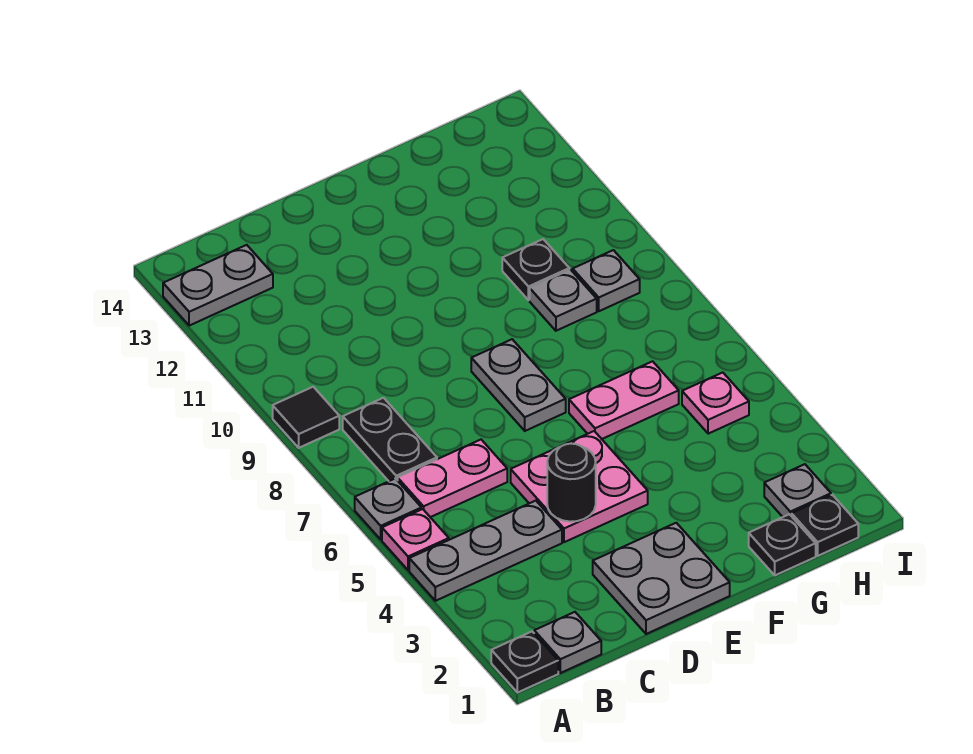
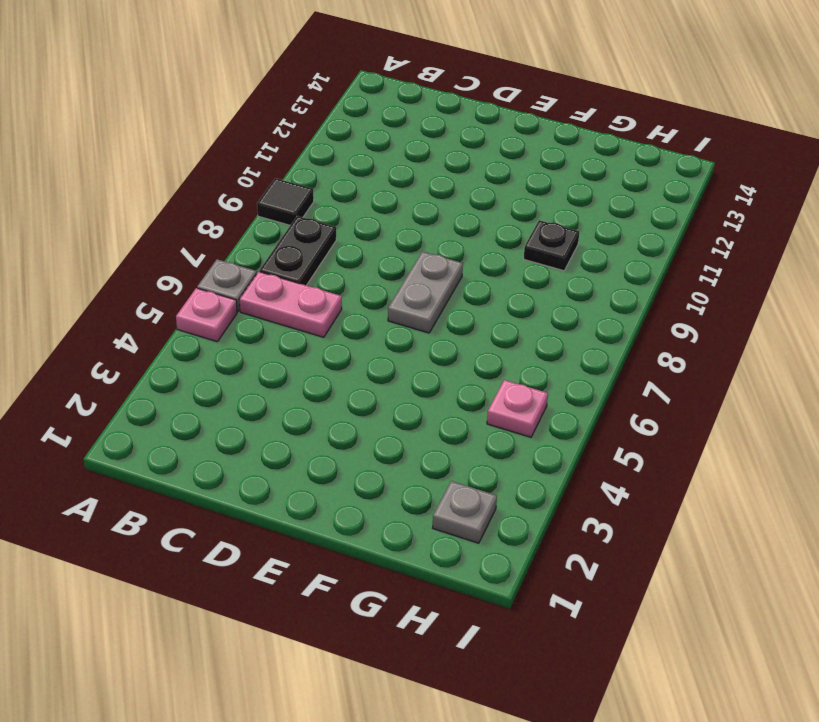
none -> black 1x1 plate [491,632,558,693]
none -> grey 1x3 plate [409,501,562,601]
none -> grey 1x2 plate [163,245,273,326]

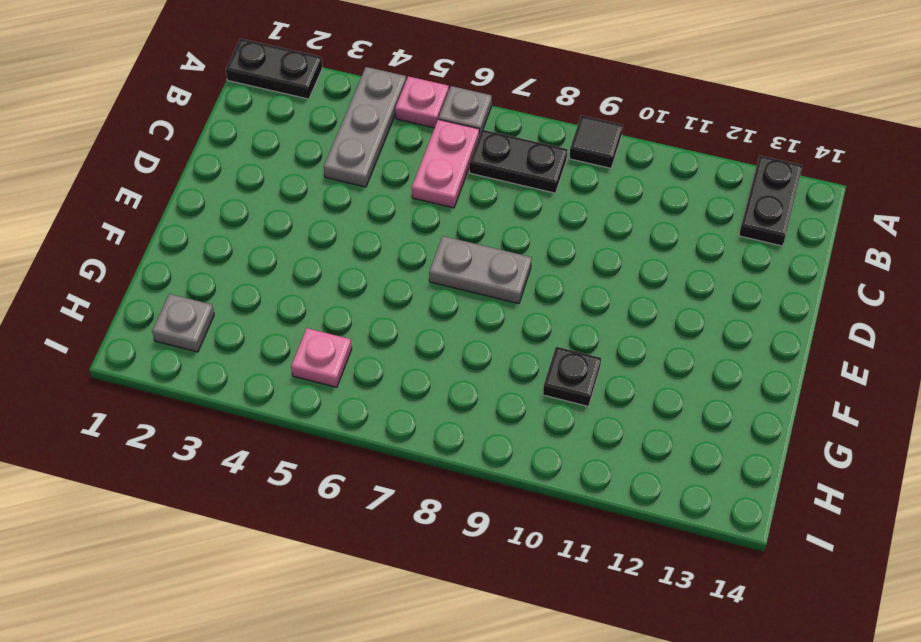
black 1x2 plate [226,39,322,99] -> black 1x1 plate [491,632,558,693]
black 1x2 plate [739,156,802,246] -> grey 1x2 plate [163,245,273,326]
none -> grey 1x1 plate [534,612,601,673]
none -> grey 2x2 plate [593,523,730,634]
none -> pink 2x2 plate [511,431,648,542]

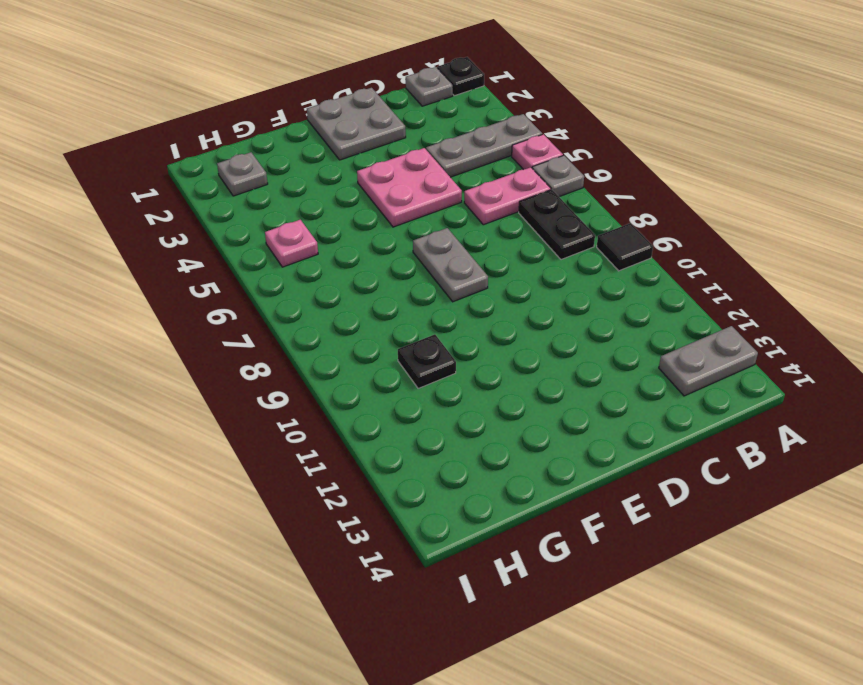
none -> pink 1x2 plate [569,361,679,439]
none -> black 1x1 plate [749,514,816,575]
none -> grey 1x1 plate [530,270,597,331]

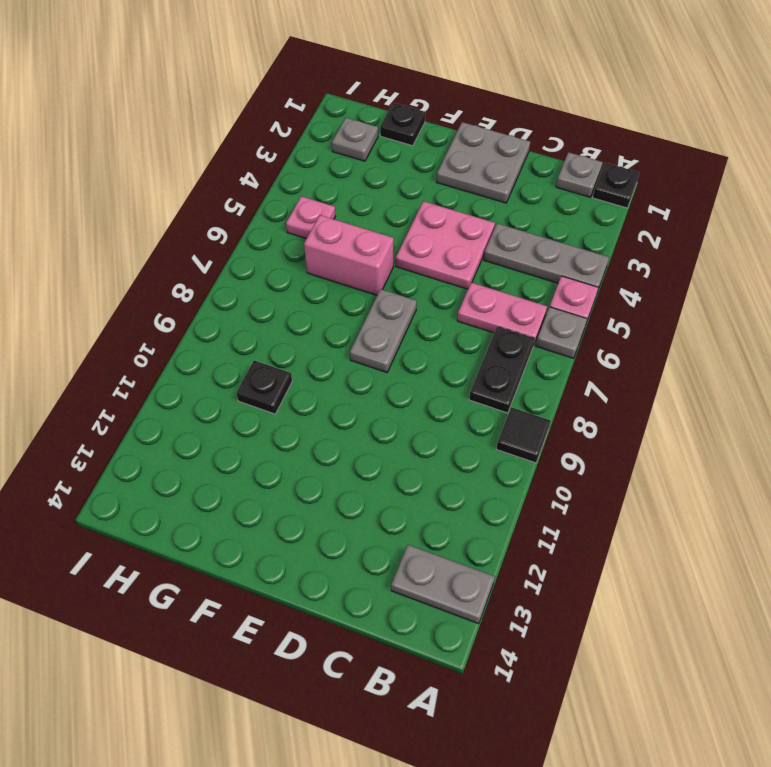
pink 1x2 brick [304,215,394,295] -> pink 1x2 plate [569,361,679,439]
none -> grey 1x1 plate [530,270,597,331]
none -> black 1x1 plate [792,495,858,556]
none -> grey 1x1 plate [573,250,640,311]

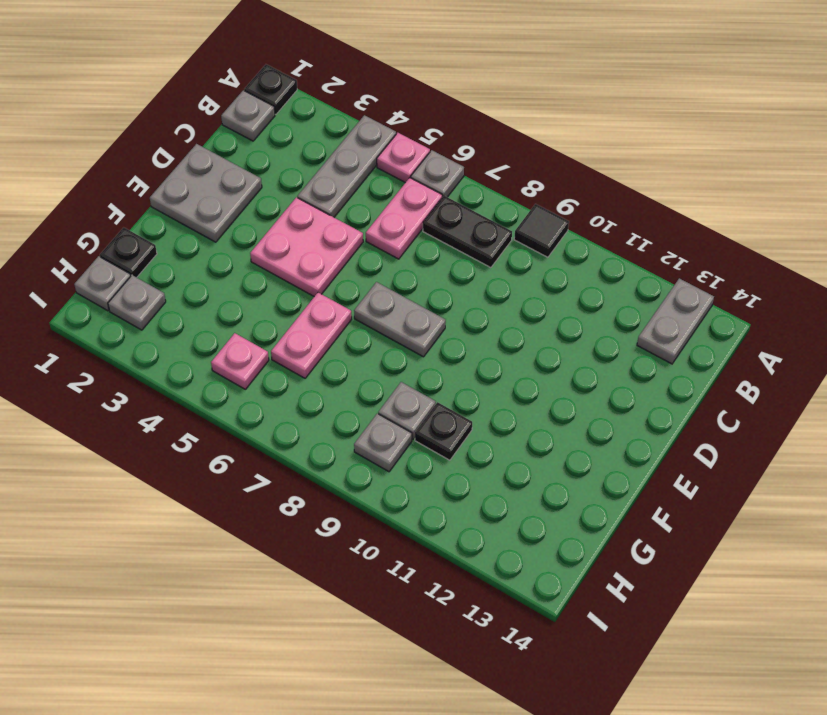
grey 1x1 plate [74,256,131,311] -> black 1x1 plate [792,495,858,556]
none -> black 1x1 round brick [547,444,596,522]

